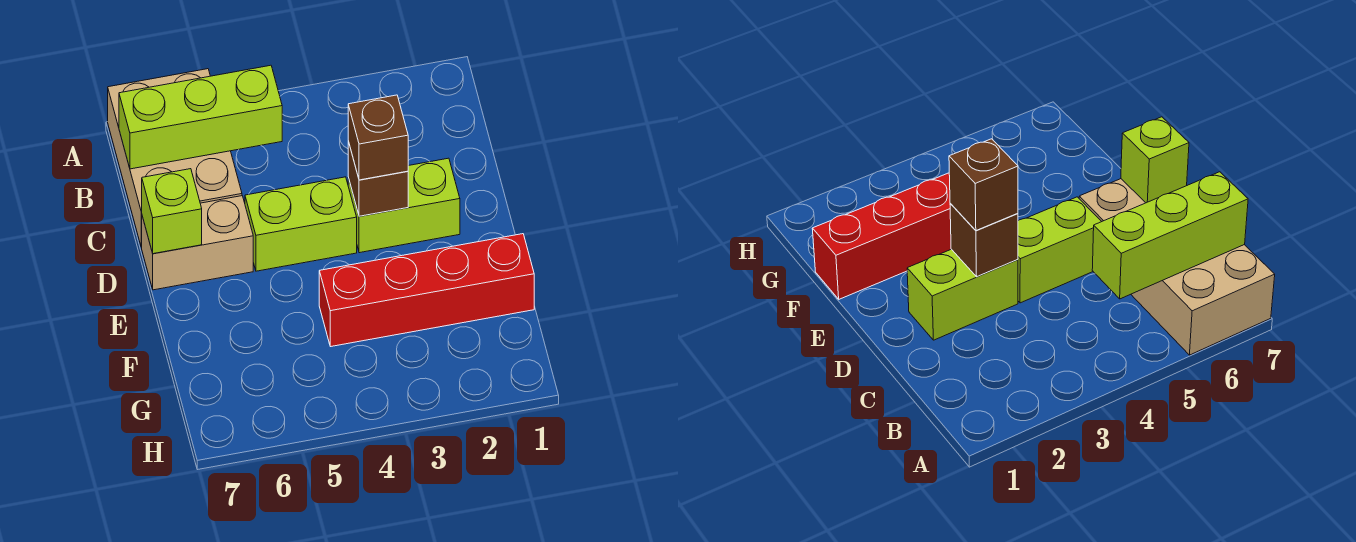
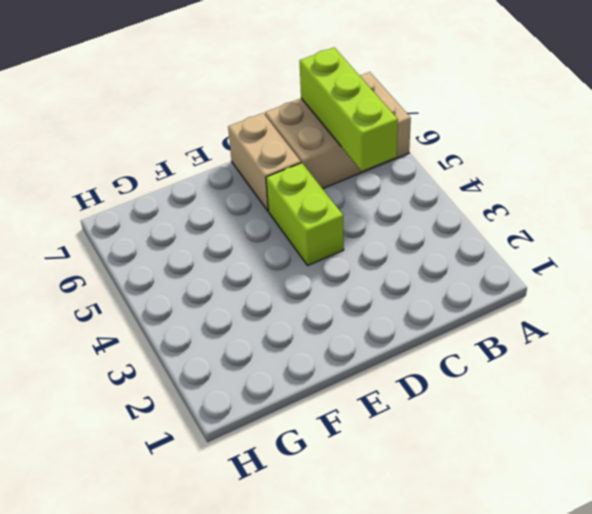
none -> lime 1x2 brick [348,158,460,253]
none -> red 1x4 brick [319,234,534,347]

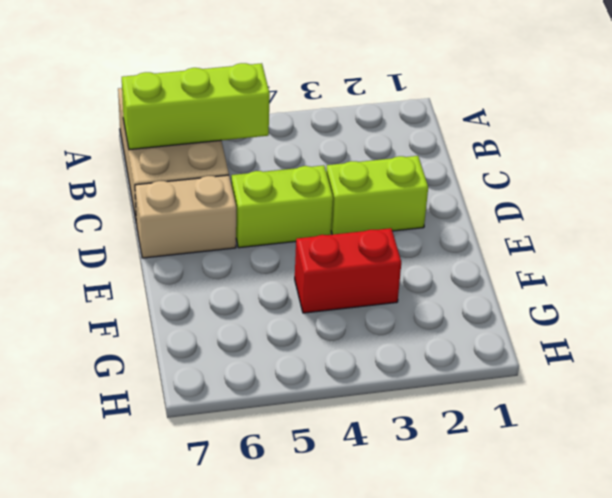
red 1x2 brick [295,228,401,313] -> red 1x4 brick [319,234,534,347]
none -> brown 1x1 brick [348,141,408,216]
none -> lime 1x1 brick [142,169,202,254]

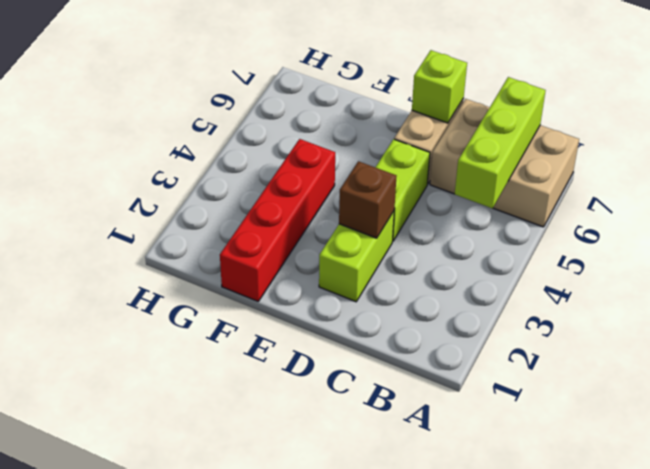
none -> brown 1x1 brick [348,95,408,180]

